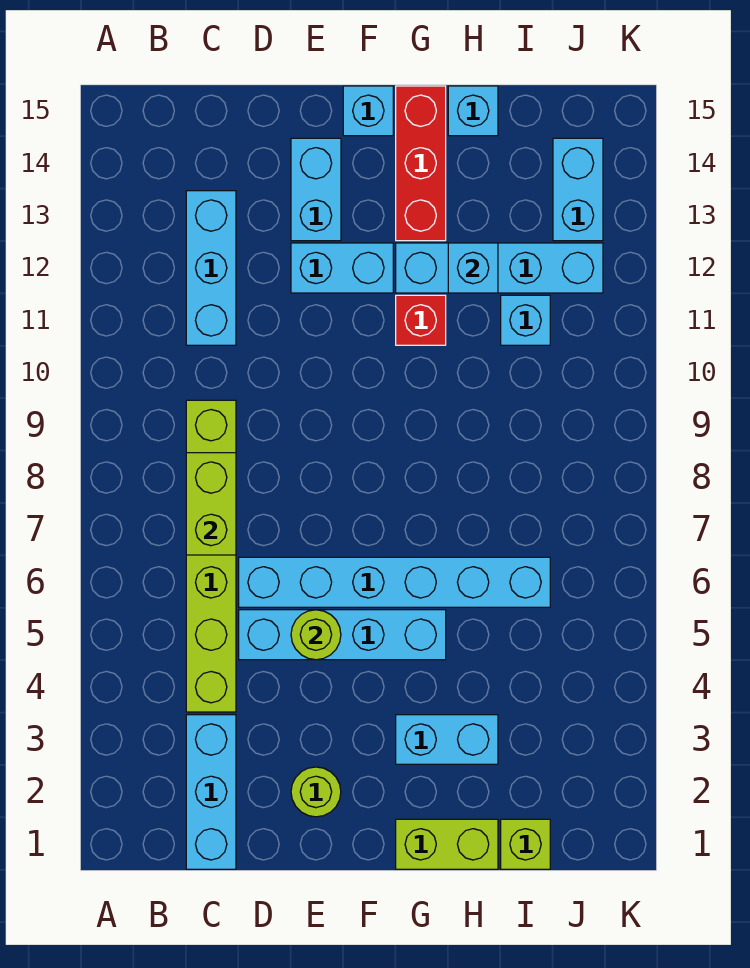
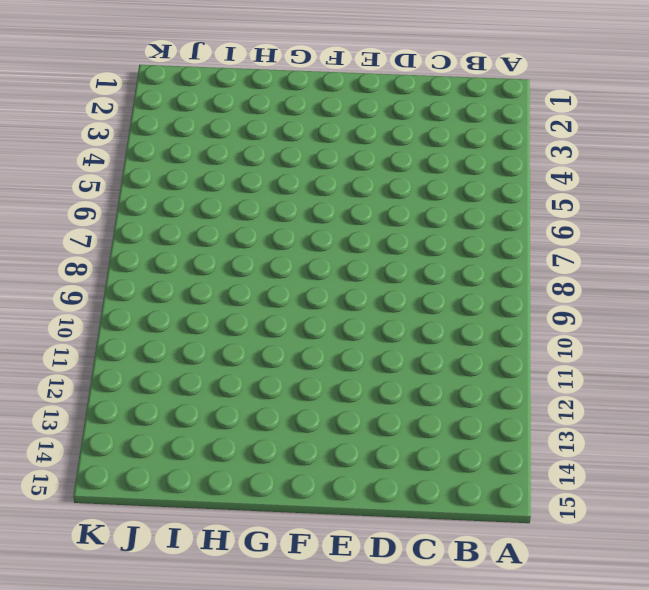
none -> cyan 1x3 brick [186,715,236,869]
none -> lime 1x6 brick [186,400,236,712]
none -> cyan 1x3 brick [186,191,236,345]

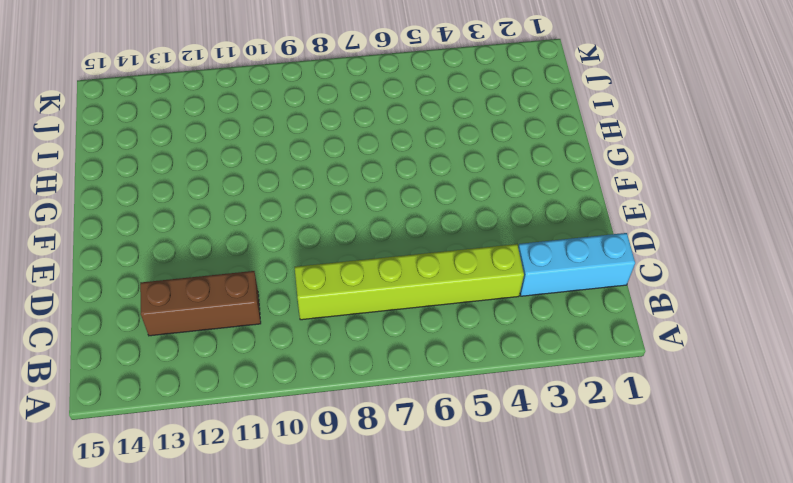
brown 1x3 brick [140,271,261,336] -> cyan 1x3 brick [186,191,236,345]
none -> cyan 1x4 brick [239,610,446,660]
none -> cyan 1x6 brick [239,557,550,607]
none -> lime 1x1 round brick [291,767,341,817]

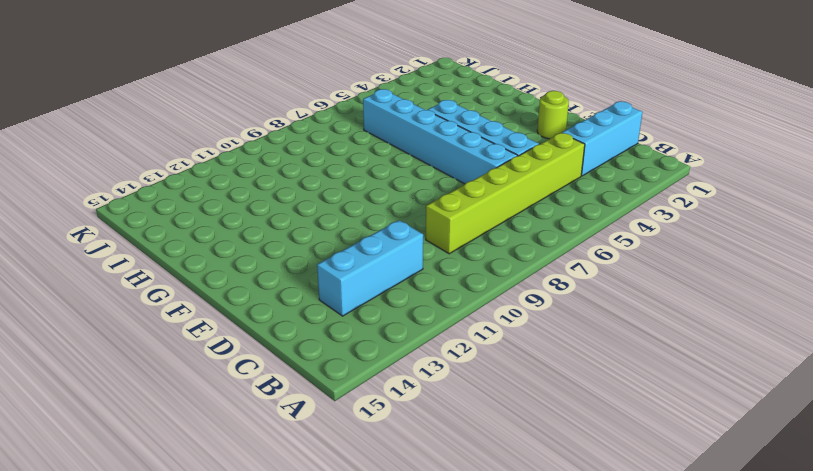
none -> cyan 1x2 brick [291,243,393,293]
none -> cyan 1x2 brick [291,138,341,241]
none -> cyan 1x1 brick [343,86,393,136]

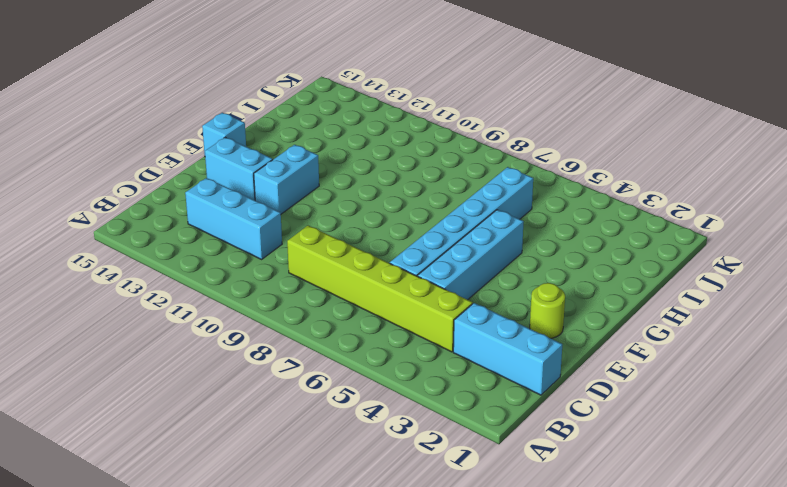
none -> lime 1x2 brick [396,819,498,869]
none -> cyan 1x2 brick [396,715,498,764]
none -> red 1x1 brick [396,295,446,345]

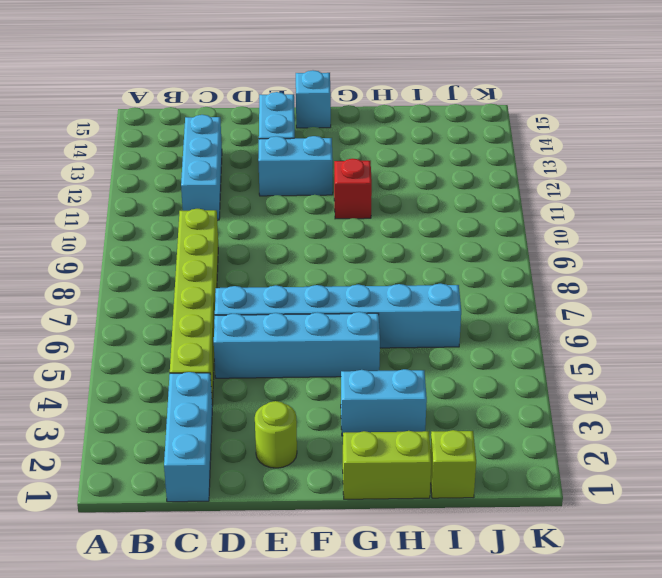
none -> cyan 1x4 brick [396,243,603,293]
none -> red 1x3 brick [396,86,446,241]
none -> cyan 1x1 brick [448,86,498,136]

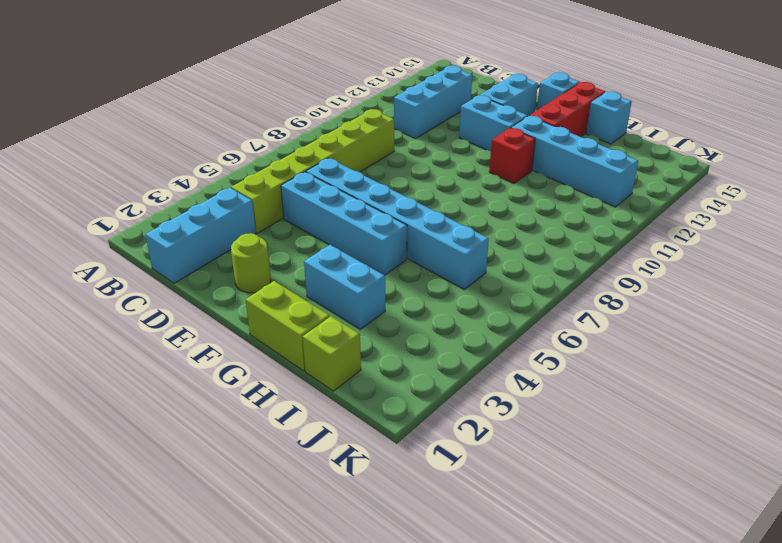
none -> cyan 1x1 brick [501,295,550,345]
none -> cyan 1x2 brick [553,138,603,241]
none -> lime 1x2 brick [186,453,236,555]

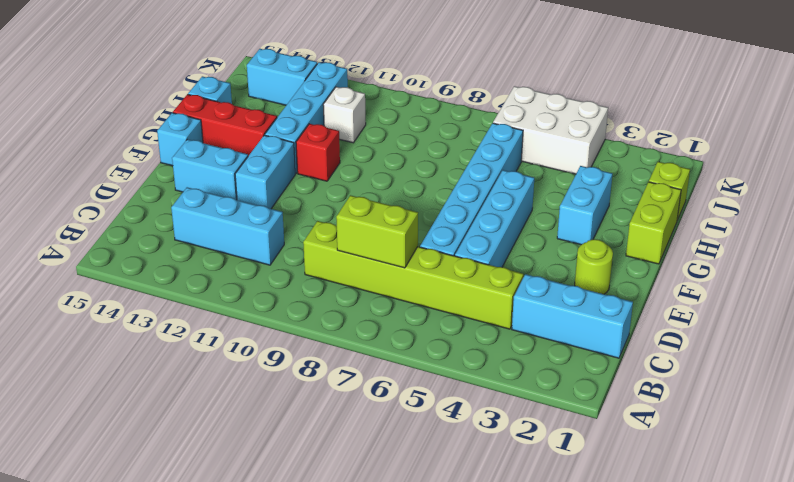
white 1x1 brick [323,87,366,143] -> cyan 1x1 brick [501,295,550,345]
white 2x3 brick [493,86,608,174] -> none
none -> lime 1x1 round brick [291,610,341,660]
none -> cyan 1x1 brick [448,243,498,293]

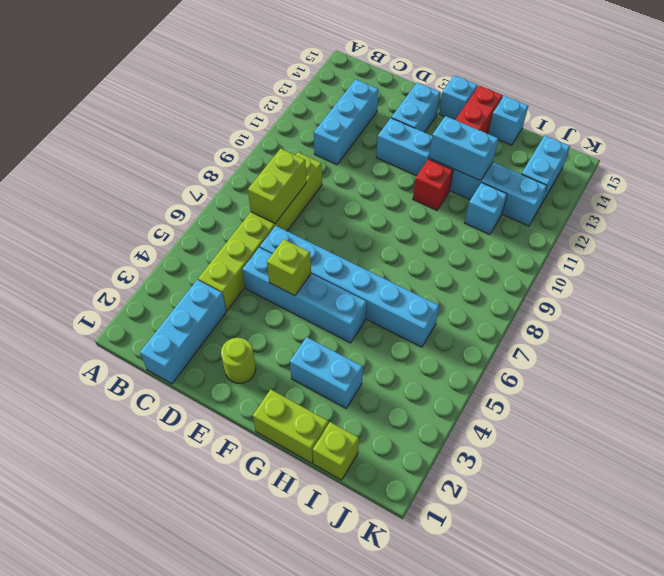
lime 1x1 brick [267,239,311,296] -> lime 1x1 round brick [291,610,341,660]
cyan 1x2 brick [429,116,498,181] -> cyan 1x1 brick [448,243,498,293]

